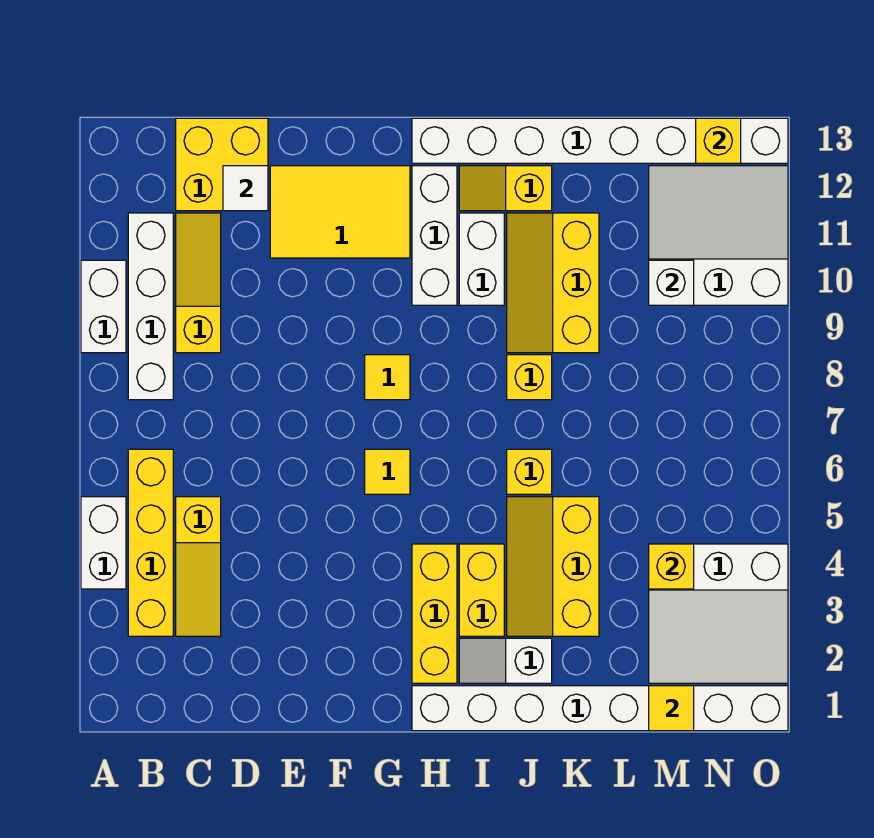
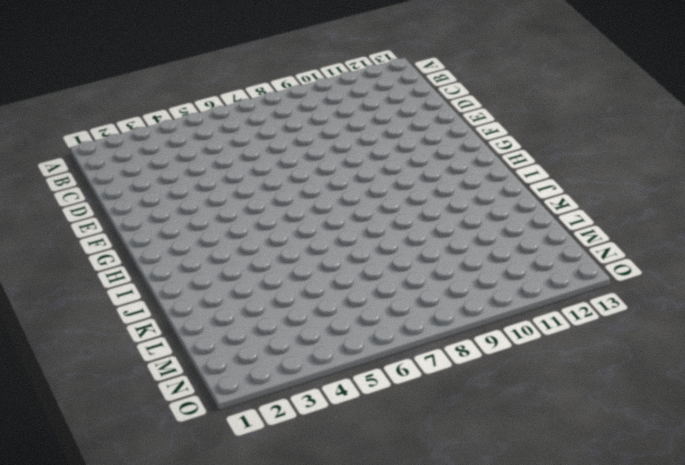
none -> white 1x2 brick [81,497,126,589]
none -> white 1x2 brick [81,260,126,353]
none -> yellow 1x4 brick [128,449,173,636]

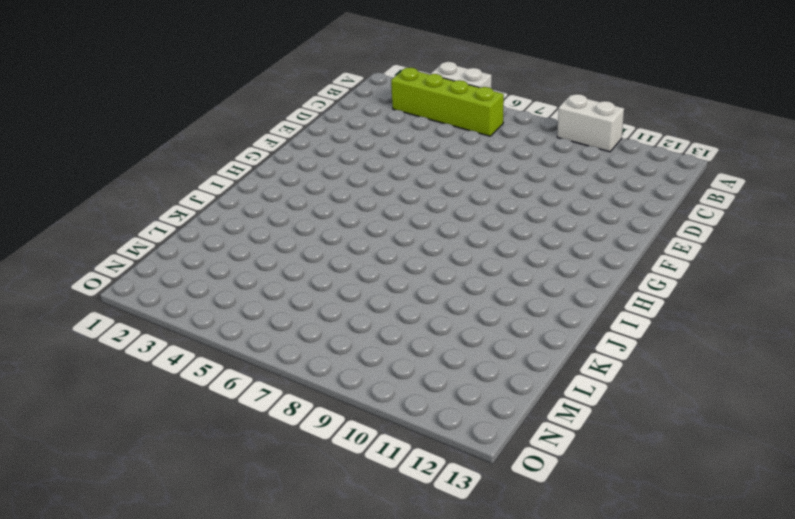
lime 1x4 brick [391,68,504,136] -> yellow 1x4 brick [128,449,173,636]
none -> white 1x4 brick [128,213,173,400]
none -> yellow 1x3 slope [176,497,221,636]
none -> yellow 1x3 slope [176,213,221,353]

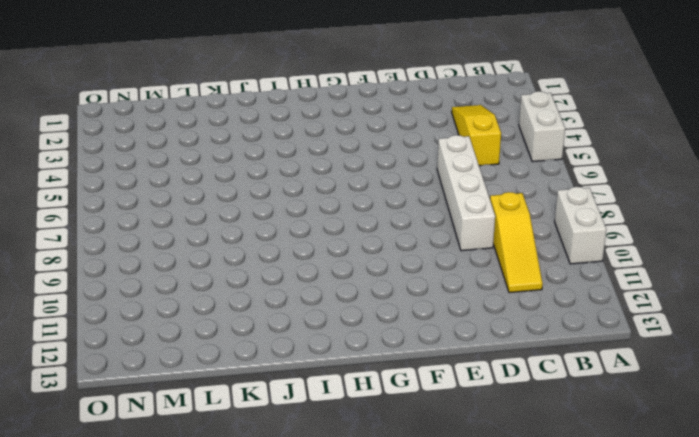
white 1x4 brick [437,135,495,251] -> white 1x4 brick moved to [128,213,173,400]
none -> yellow 1x4 brick [128,449,173,636]
none -> yellow 2x2 brick [176,118,268,211]
none -> yellow 2x3 tile [270,166,410,258]

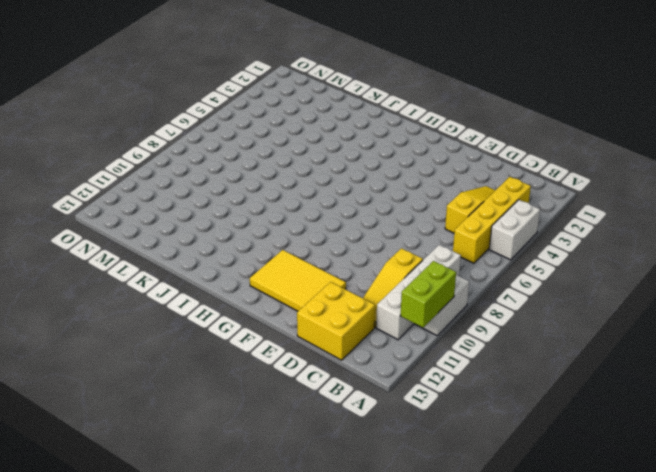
lime 1x2 brick [401,261,456,328] -> none
none -> yellow 1x1 tile [365,449,410,494]
none -> yellow 1x1 tile [365,355,410,400]
none -> white 1x8 brick [412,686,788,731]

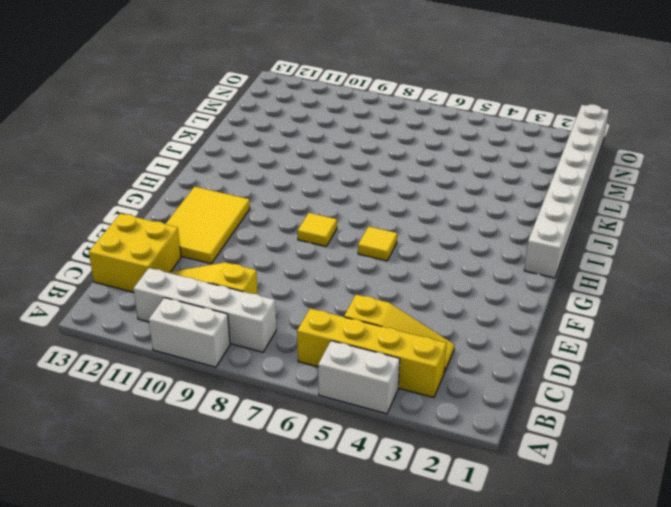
none -> yellow 1x3 brick [412,544,457,683]
none -> white 1x3 brick [412,166,457,305]
none -> white 1x8 brick [412,118,788,163]

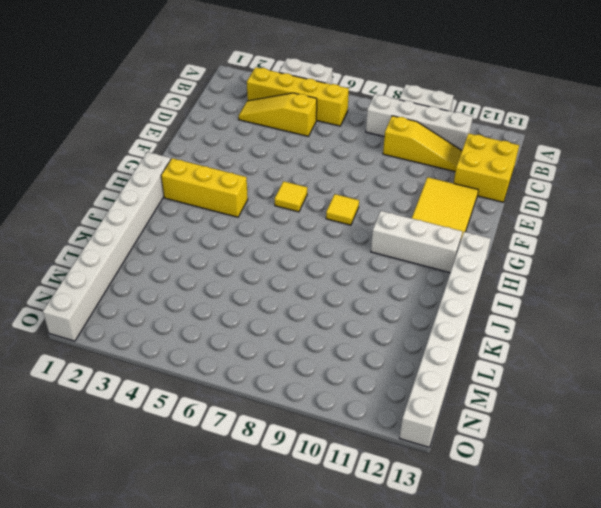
none -> white 1x2 slope [459,638,552,683]
none -> yellow 1x2 brick [459,544,504,636]
none -> white 1x2 brick [459,213,504,305]

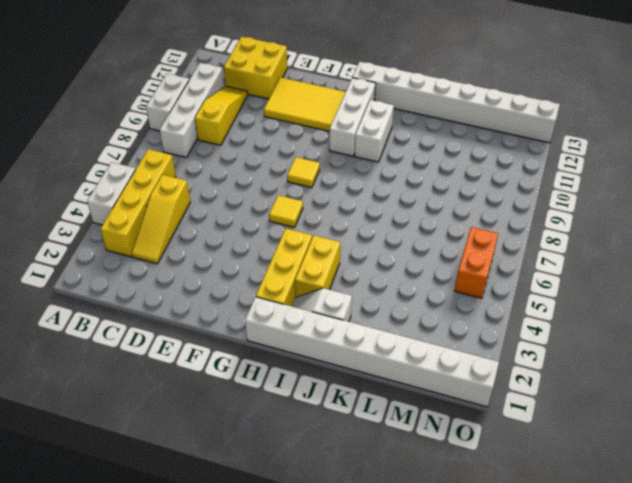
orange 1x2 brick [455,227,498,298] -> none
none -> yellow 1x2 slope [459,166,552,211]
none -> yellow 2x3 slope [507,497,599,636]
none -> yellow 1x1 brick [507,449,552,494]

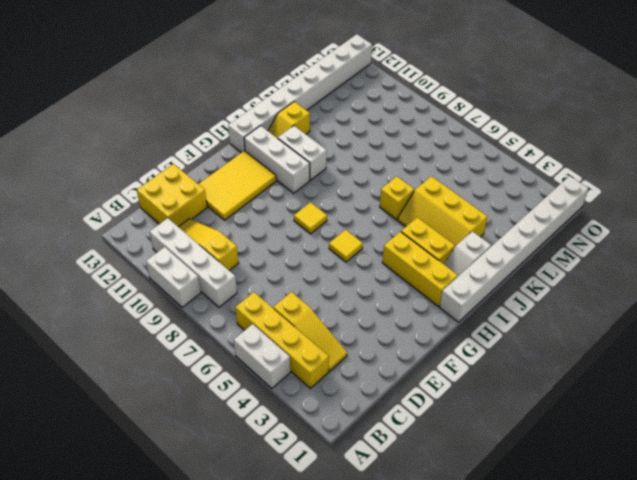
none -> yellow 1x1 brick [507,355,552,400]
none -> yellow 2x3 slope [507,213,599,353]
none -> white 3x3 slope [649,544,788,683]

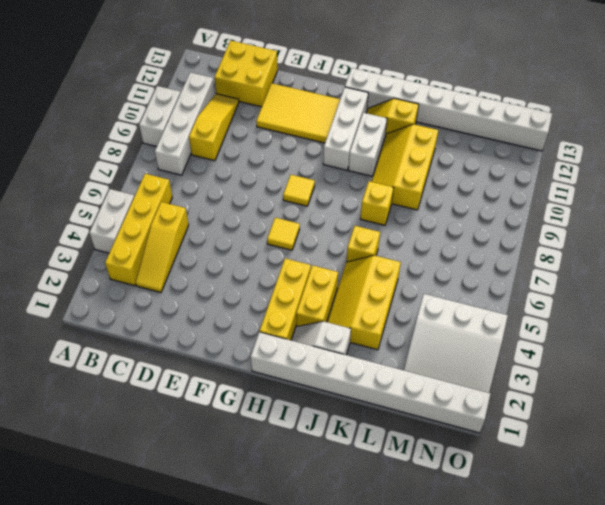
none -> white 3x3 slope [649,166,788,305]
none -> white 1x1 tile [223,166,268,211]
none -> yellow 1x1 tile [649,686,694,731]

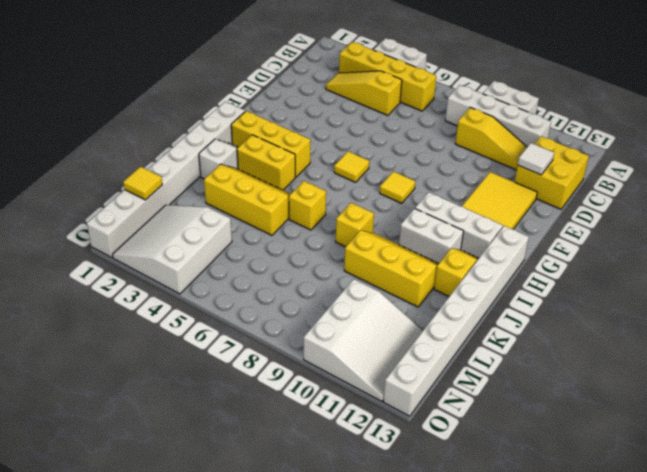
none -> yellow 1x1 brick [649,544,694,589]
none -> white 1x1 brick [649,260,694,305]
none -> yellow 1x1 brick [696,118,741,163]

